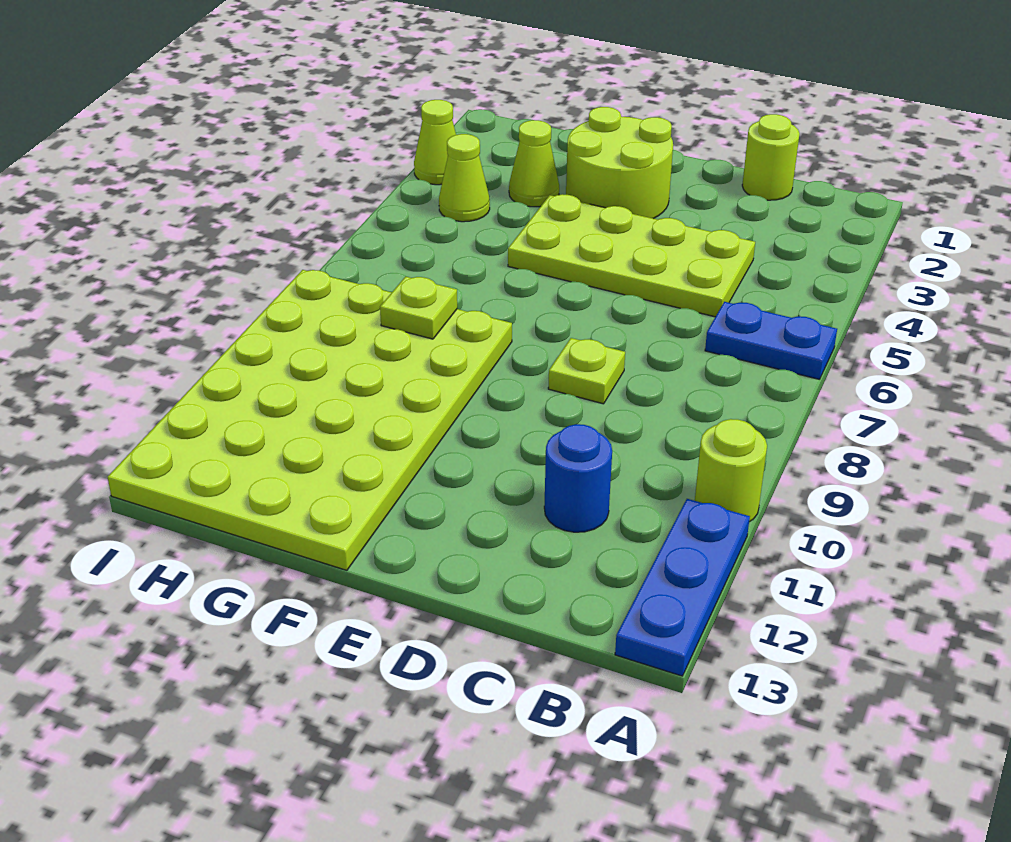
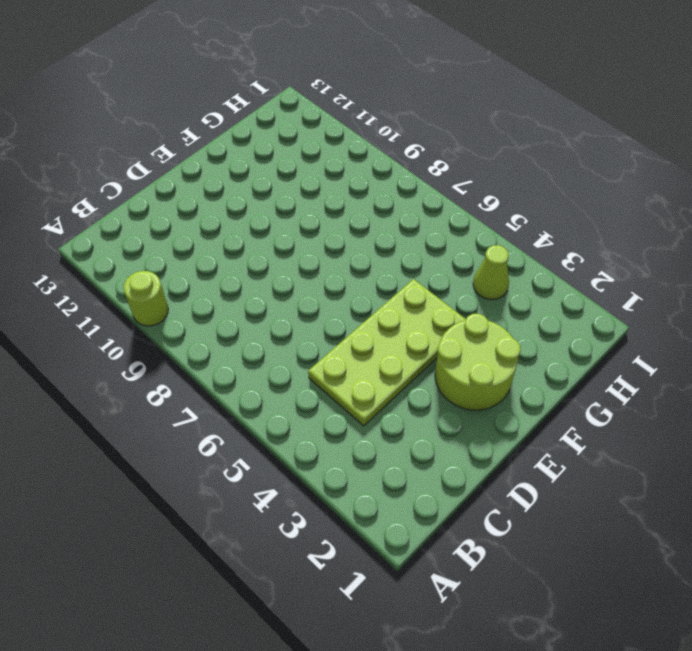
none -> blue 1x2 plate [705,302,837,379]
none -> blue 1x3 plate [615,499,750,676]
none -> lime 1x1 round brick [742,114,800,200]

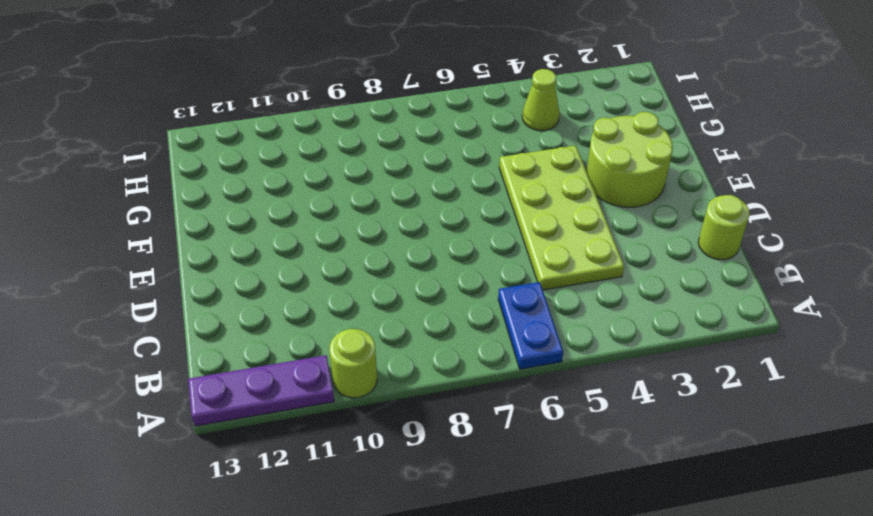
purple 1x3 plate [188,355,334,426] -> blue 1x3 plate [615,499,750,676]
none -> blue 1x1 round brick [544,424,612,532]
none -> lime 1x1 plate [548,338,625,404]
none -> lime 4x6 plate [108,270,512,570]

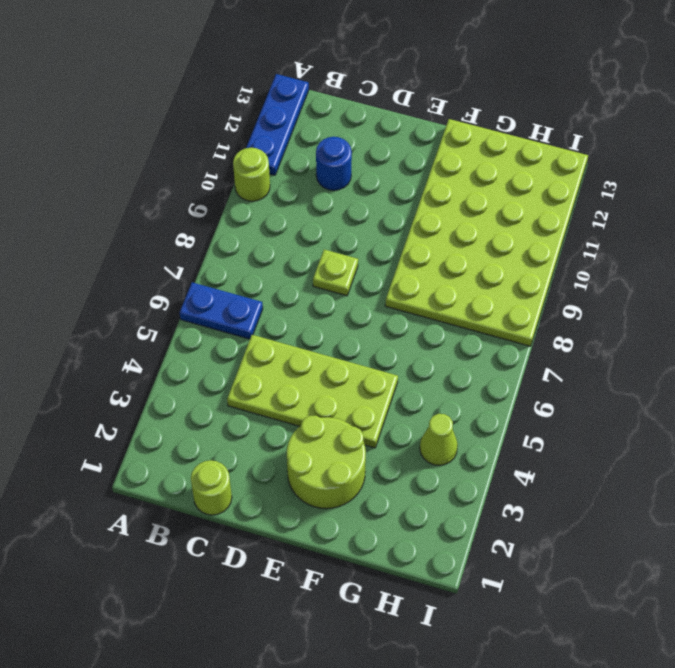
none -> lime 1x1 cone [509,120,559,207]
none -> lime 1x1 cone [414,100,456,185]
none -> lime 1x1 plate [380,277,457,339]

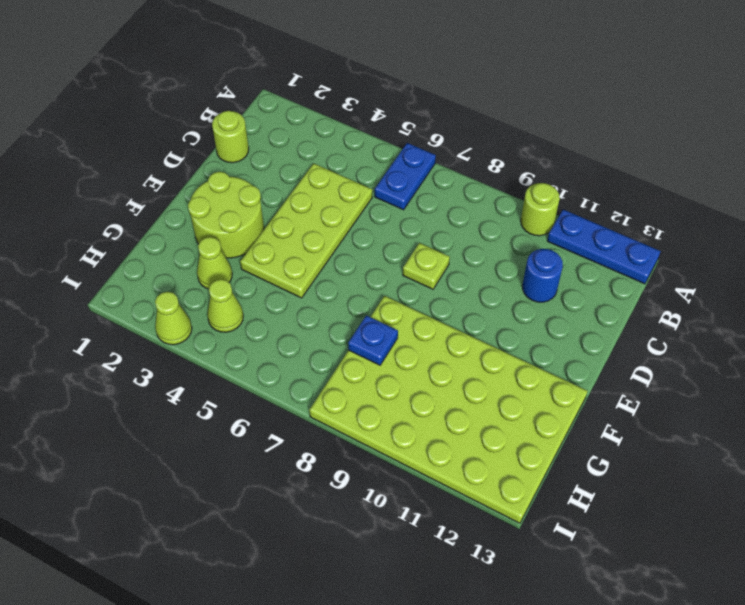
blue 1x1 plate [348,315,398,365] -> lime 1x1 plate [380,277,457,339]

